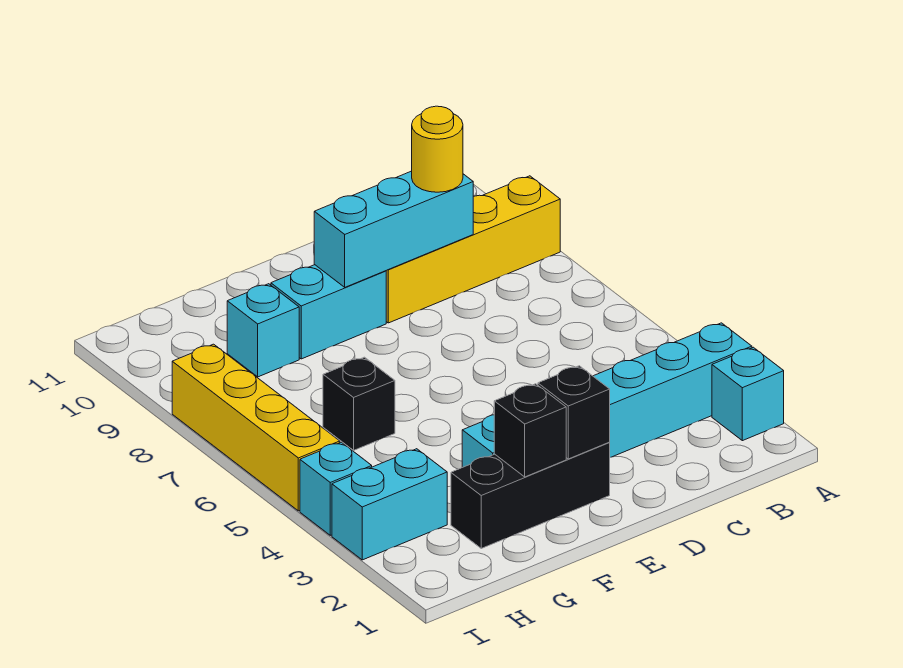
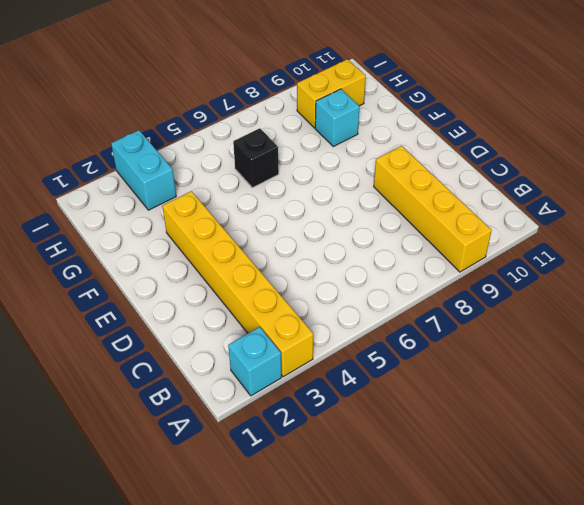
yellow 1x6 brick [162,191,313,377] -> cyan 1x6 brick [462,323,752,467]
yellow 1x2 brick [297,59,366,128] -> none
none -> black 1x3 brick [451,443,610,548]
none -> cyan 1x2 brick [271,265,386,359]
none -> cyan 1x1 brick [300,442,372,535]

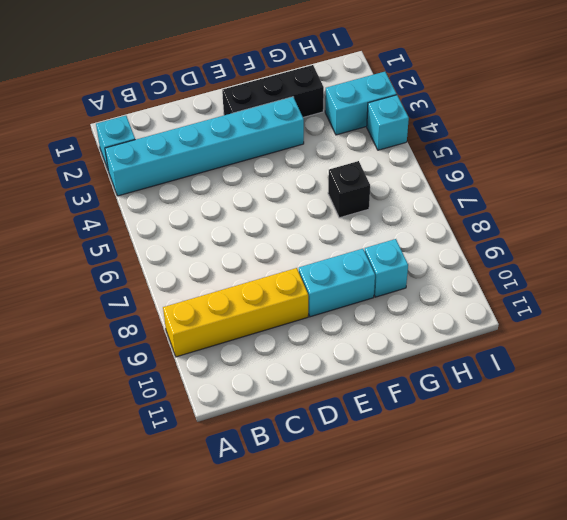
none -> yellow 1x4 brick [172,344,340,511]
none -> cyan 1x3 brick [314,171,473,287]
none -> black 1x1 brick [538,366,610,459]

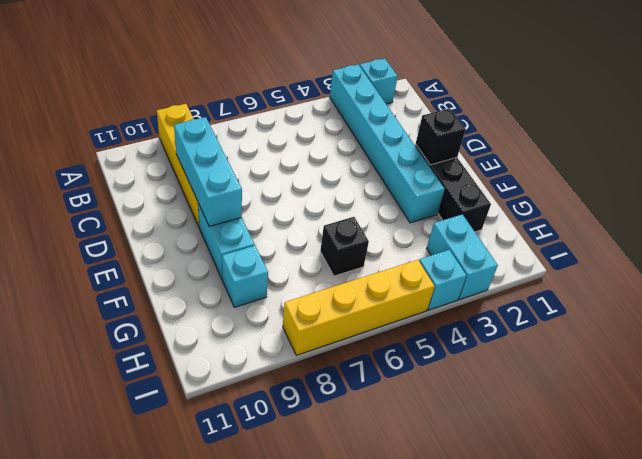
none -> black 1x1 brick [494,384,566,477]
none -> yellow 1x1 round brick [412,106,463,192]

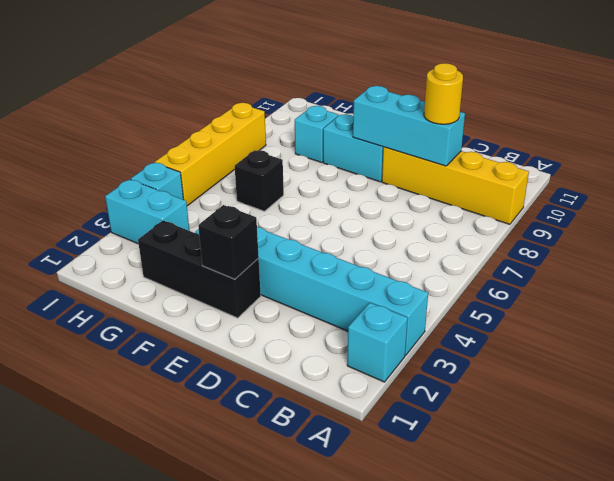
none -> black 1x1 brick [494,384,566,477]

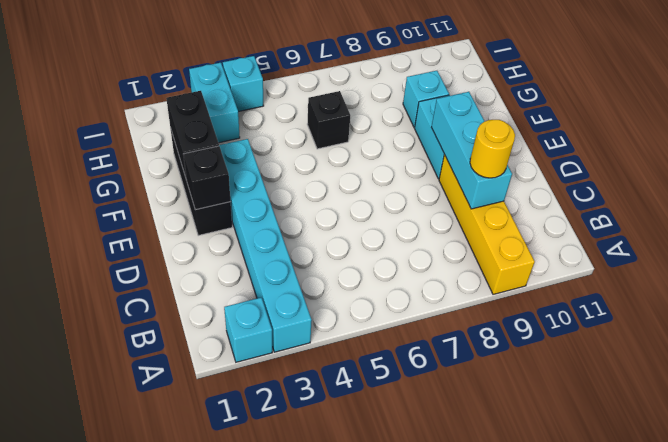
black 1x2 brick [166,91,219,178] -> black 1x1 brick [494,384,566,477]
none -> yellow 1x4 brick [172,344,340,511]

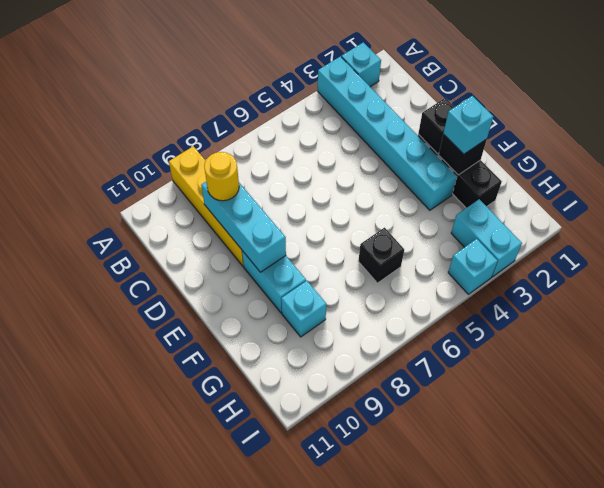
cyan 1x1 brick [443,96,493,154] -> none
none -> yellow 1x4 brick [172,344,340,511]

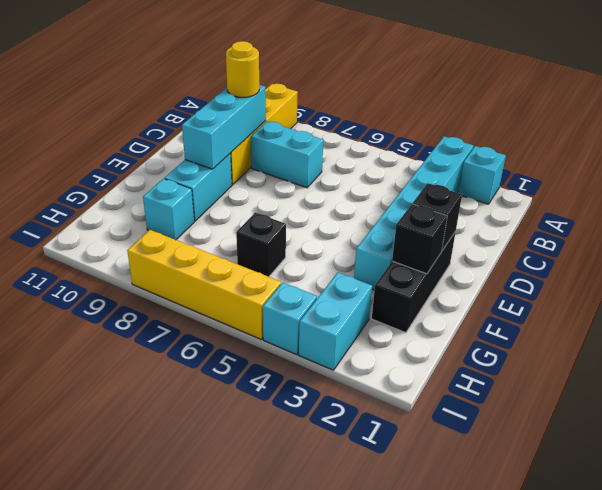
cyan 1x2 brick [251,121,323,188] -> none

